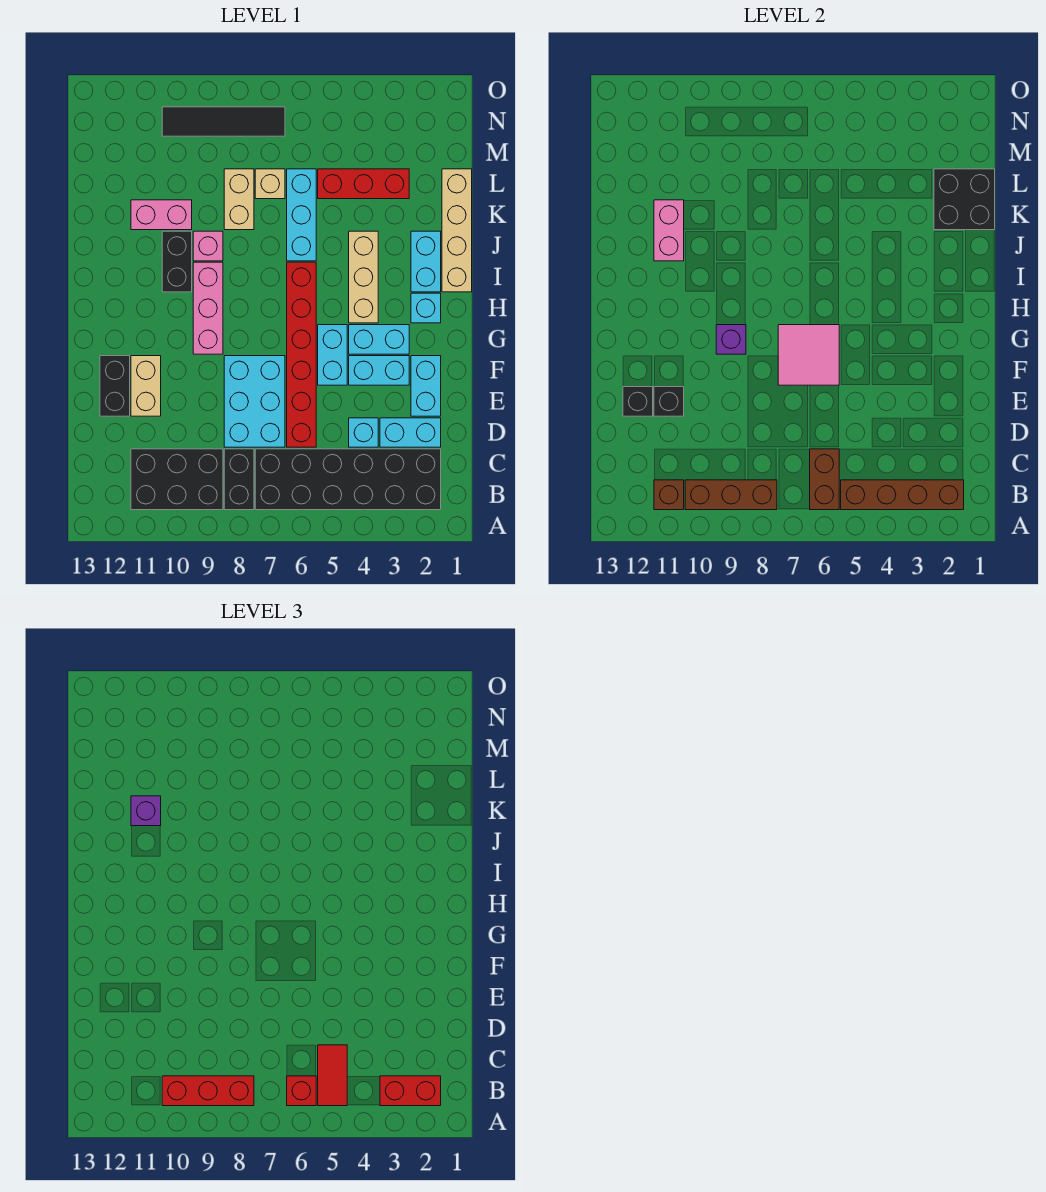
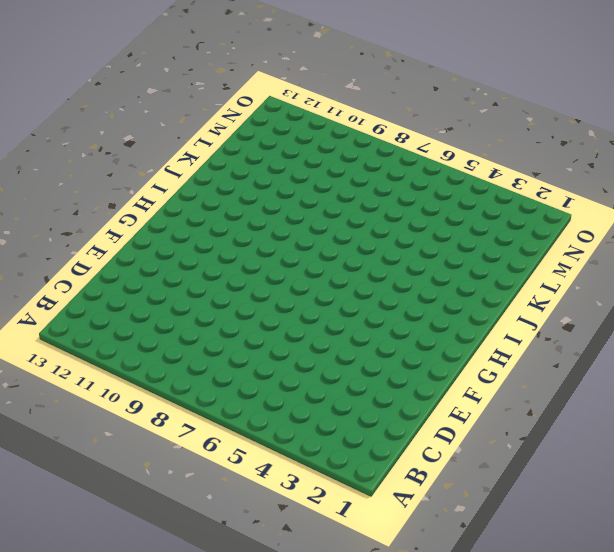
none -> black 2x6 brick [255,449,441,510]
none -> black 1x2 brick [224,449,254,510]
none -> black 2x3 brick [131,449,223,510]
none -> cyan 1x2 brick [380,418,441,447]

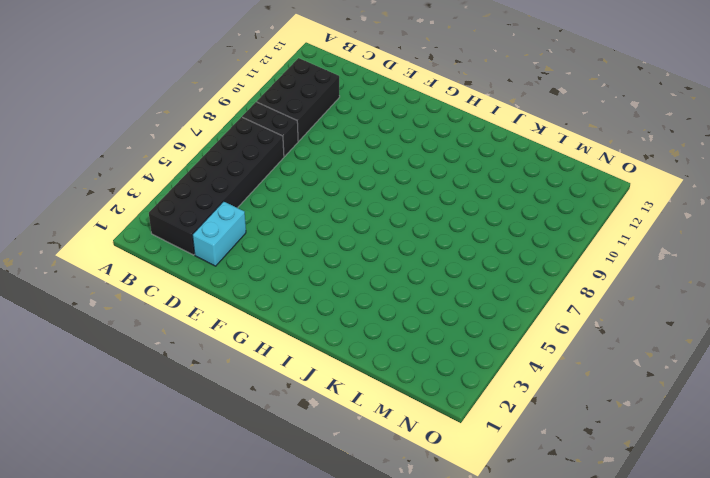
none -> cyan 1x1 brick [349,418,378,447]
none -> red 1x6 brick [287,262,316,447]
none -> cyan 2x3 brick [224,356,285,447]
none -> cyan 1x2 brick [411,356,441,416]

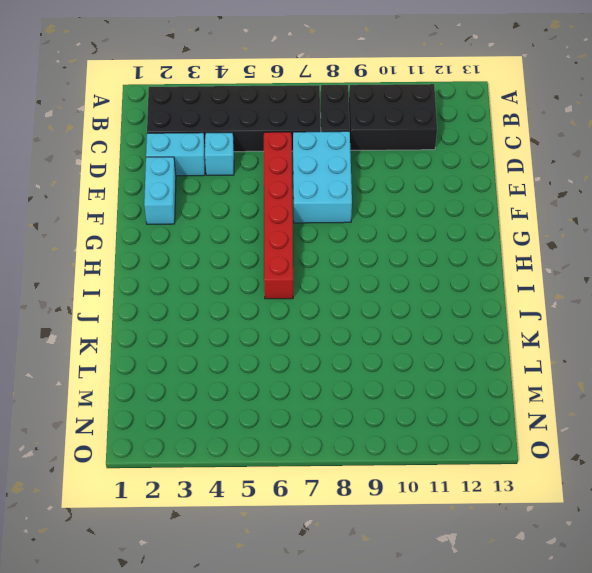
none -> tan 1x2 brick [131,356,161,416]
none -> black 1x2 brick [100,356,130,416]
none -> cyan 1x2 brick [349,356,409,385]
none -> cyan 1x2 brick [318,325,347,385]

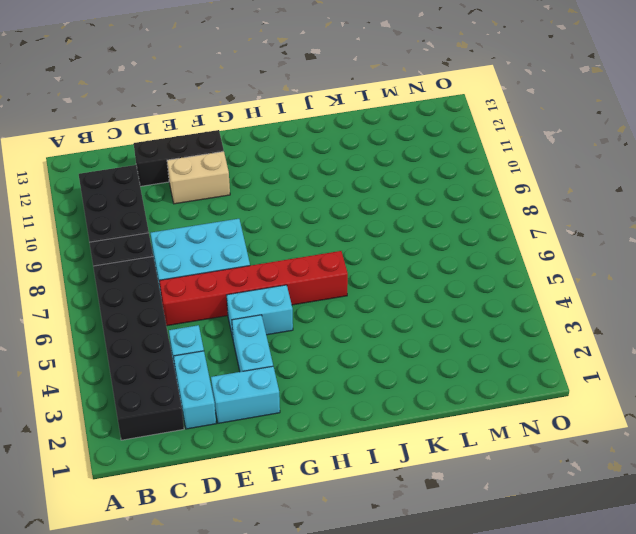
black 1x3 brick [134,130,224,186] -> black 1x2 brick [100,356,130,416]
none -> cyan 1x2 brick [349,325,409,354]
none -> pink 1x3 brick [193,262,223,354]
none -> cyan 1x1 brick [411,293,441,323]
none -> tan 1x3 brick [349,231,378,323]

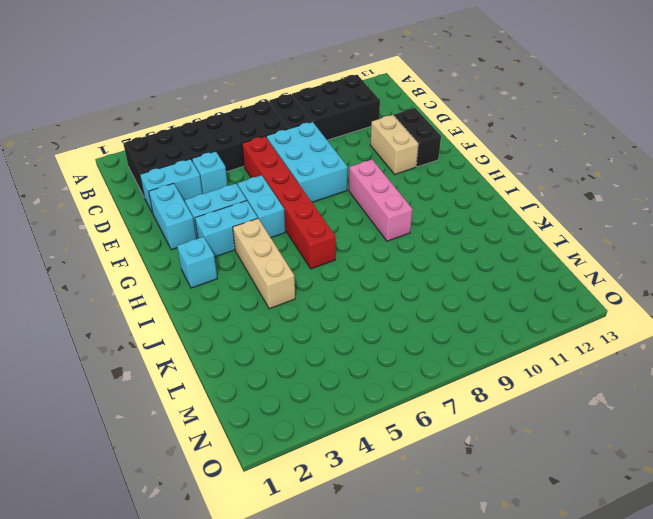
none -> tan 1x4 brick [442,169,472,292]
none -> cyan 1x2 brick [411,231,441,292]
none -> black 1x2 brick [162,231,192,292]
none -> cyan 1x3 brick [287,169,316,261]

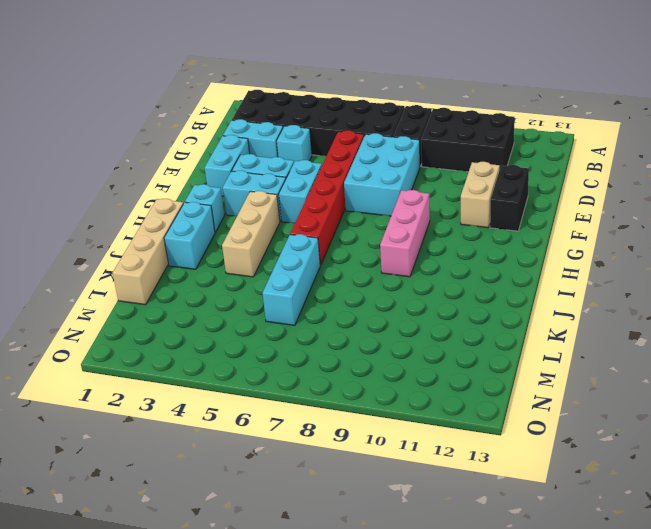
none -> black 1x2 brick [162,231,192,292]
none -> pink 1x1 brick [193,231,223,261]
none -> tan 1x2 brick [224,169,254,230]
none -> pink 1x2 brick [131,200,192,230]

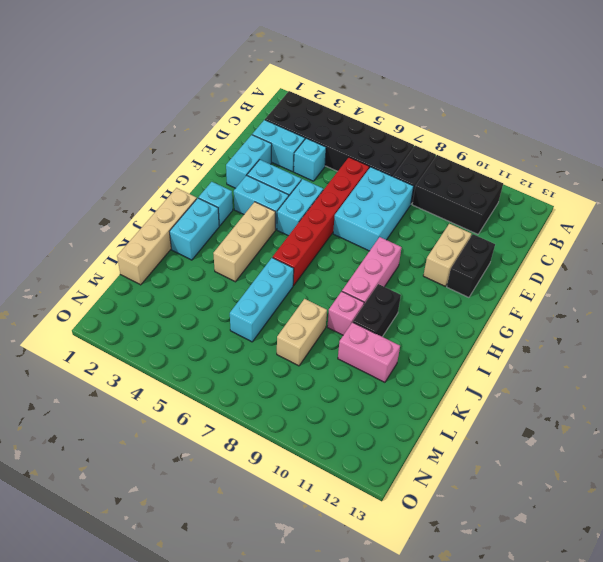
none -> red 1x3 brick [318,169,409,199]
none -> tan 1x1 brick [255,169,285,199]
none -> black 1x4 tile [162,107,285,136]
none -> brown 1x4 brick [841,480,964,510]

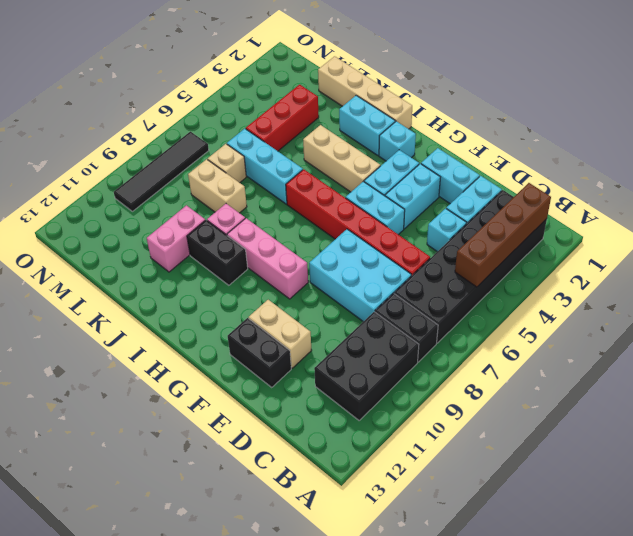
none -> brown 1x2 brick [810,449,839,510]
none -> brown 1x3 brick [685,480,777,510]
none -> brown 1x1 brick [654,480,684,510]
none -> black 1x1 brick [654,387,684,416]

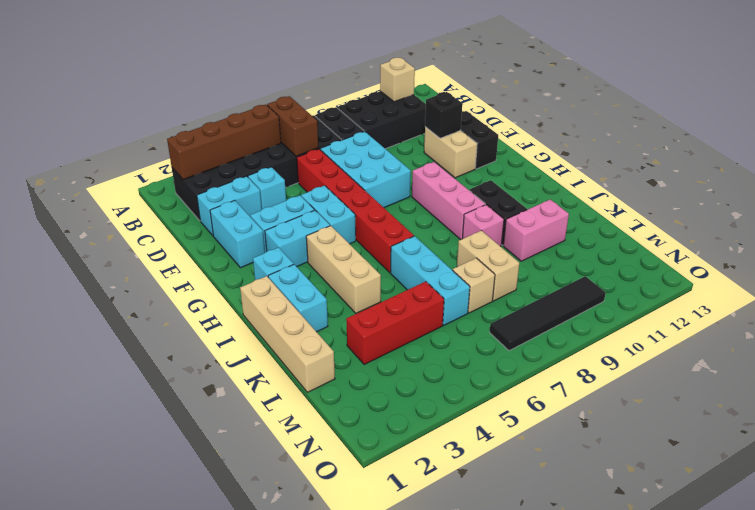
tan 1x1 brick [380,58,415,102] -> brown 1x1 brick [654,480,684,510]
none -> brown 1x3 brick [685,480,777,510]
none -> black 1x1 brick [623,387,653,416]
none -> pink 2x2 tile [778,325,839,385]
none -> purple 1x1 brick [716,325,746,354]

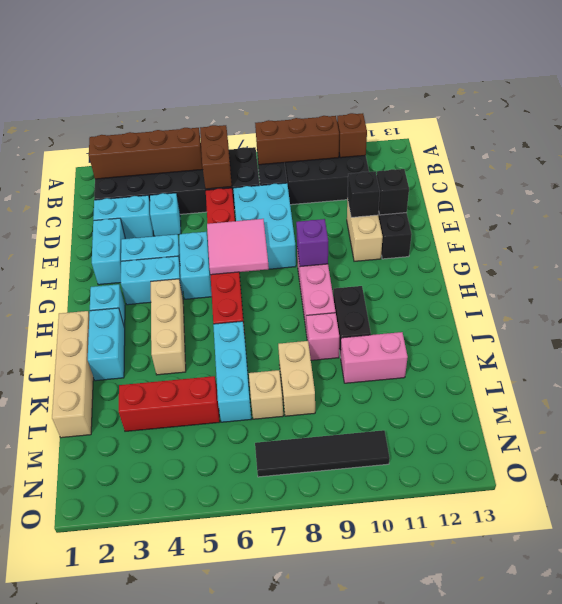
none -> pink 1x2 brick [654,200,684,261]
none -> black 2x2 brick [934,169,995,230]
none -> red 1x2 brick [380,1076,441,1106]
none -> red 1x2 tile [318,1045,347,1106]

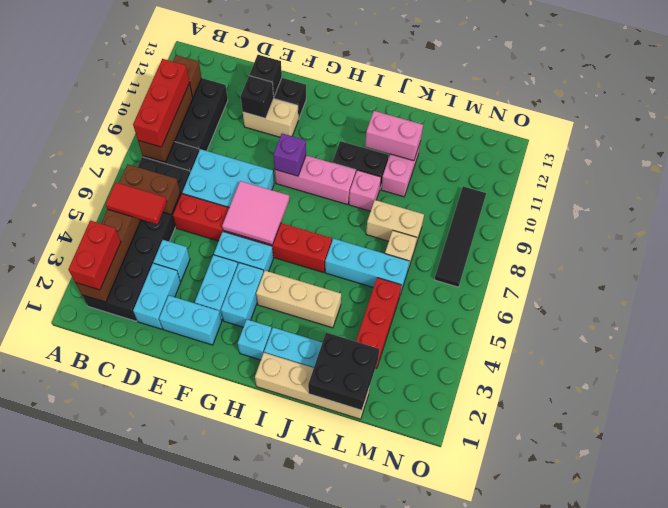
none -> red 1x1 brick [287,1076,316,1106]
none -> purple 1x1 brick [131,796,161,826]

